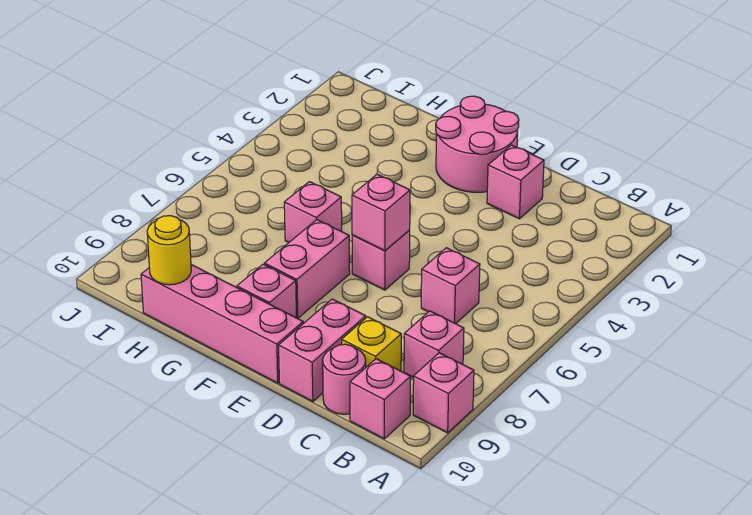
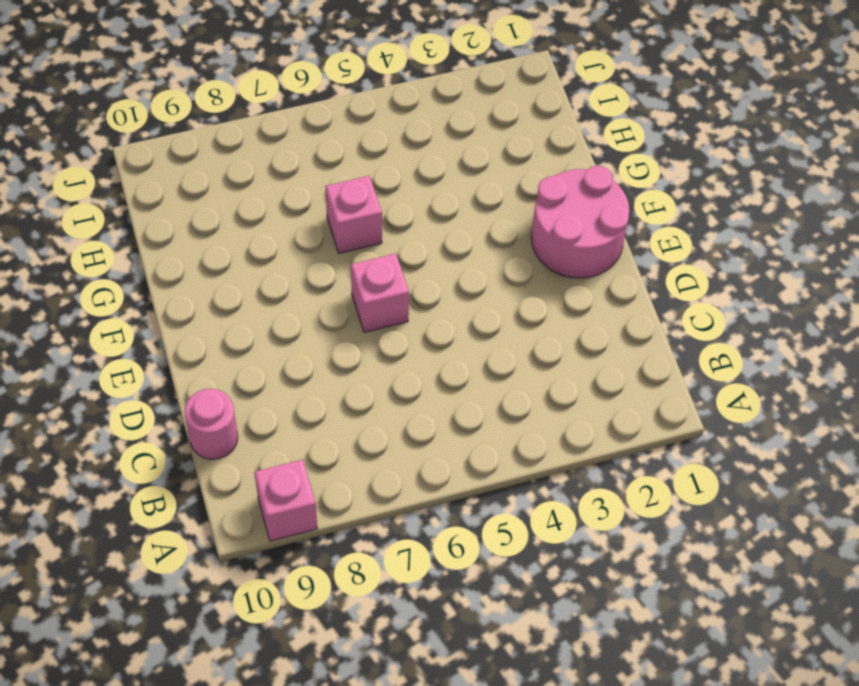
none -> pink 1x1 brick [404,311,464,377]
none -> pink 1x1 brick [350,359,411,439]
none -> pink 1x1 brick [421,248,480,324]

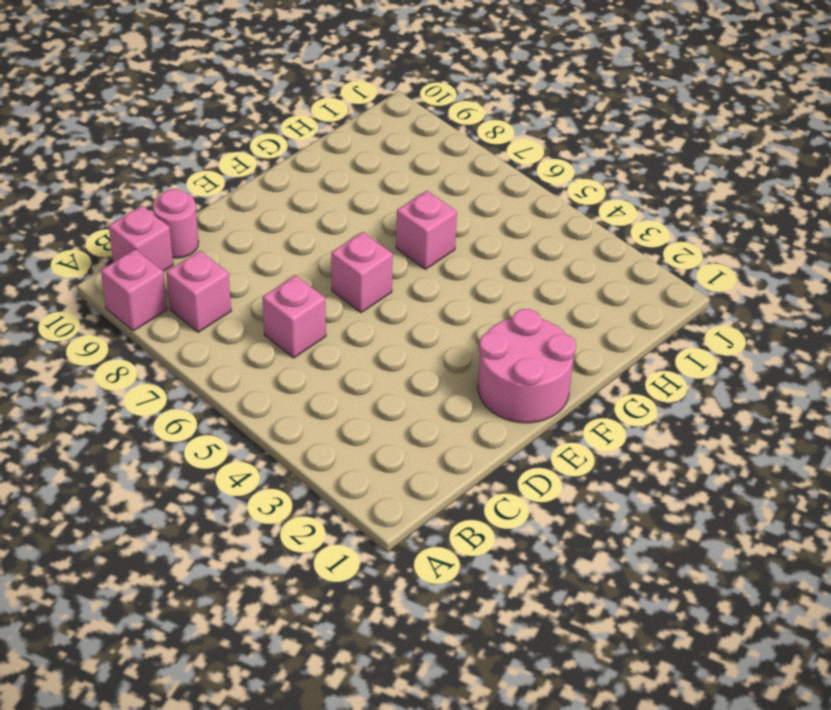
none -> yellow 1x1 brick [342,317,401,371]
none -> pink 1x1 brick [487,145,544,219]
none -> pink 1x2 brick [279,299,366,402]

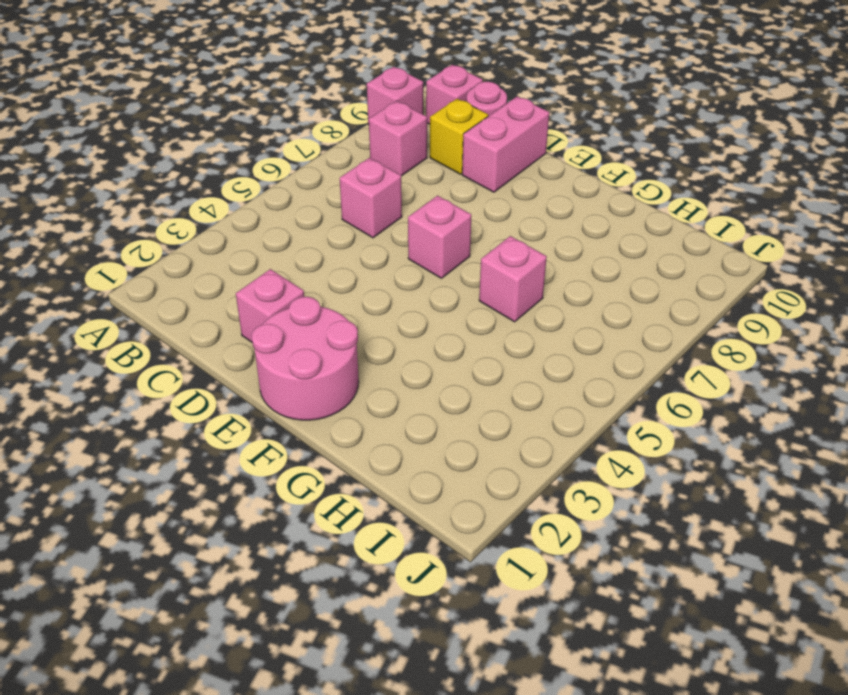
none -> pink 1x4 brick [141,265,303,383]
none -> pink 1x2 brick [264,220,350,319]
none -> pink 1x1 brick [237,264,297,318]

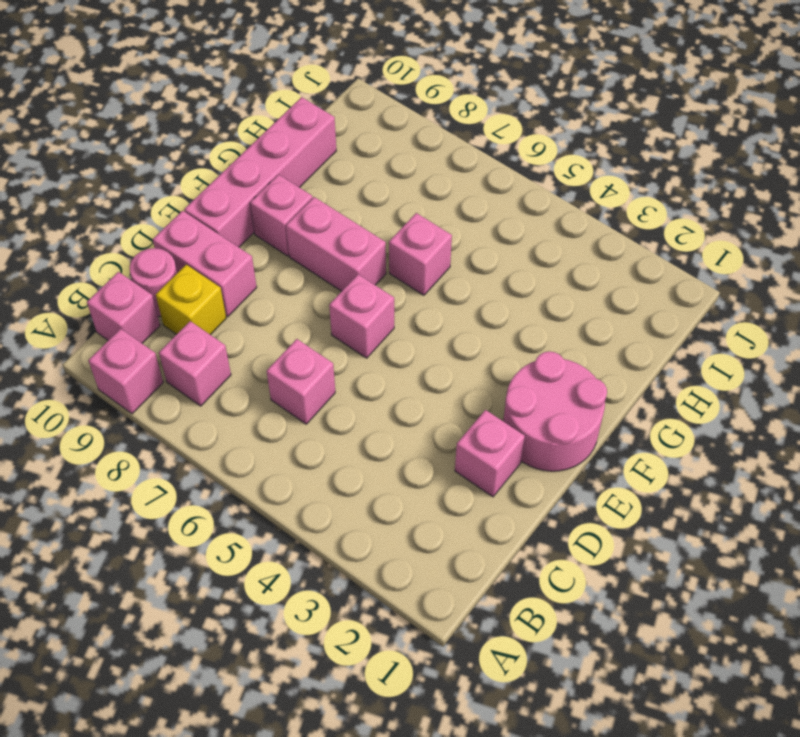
none -> pink 1x1 brick [352,174,410,251]
none -> yellow 1x1 round brick [147,216,191,285]

